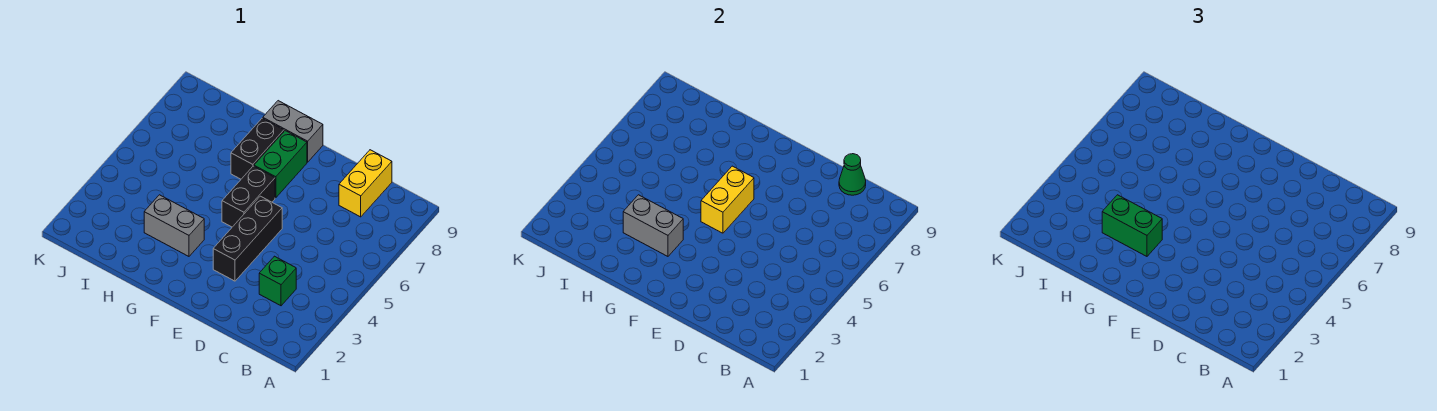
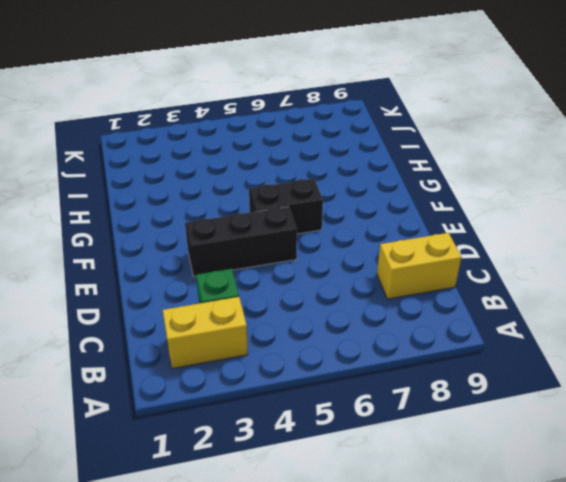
yellow 1x2 brick [163,297,248,369] -> yellow 1x2 brick moved to [701,166,754,233]
none -> green 1x2 brick [254,131,307,198]
none -> grey 1x2 brick [263,101,323,162]
none -> grey 1x2 brick [144,195,204,256]

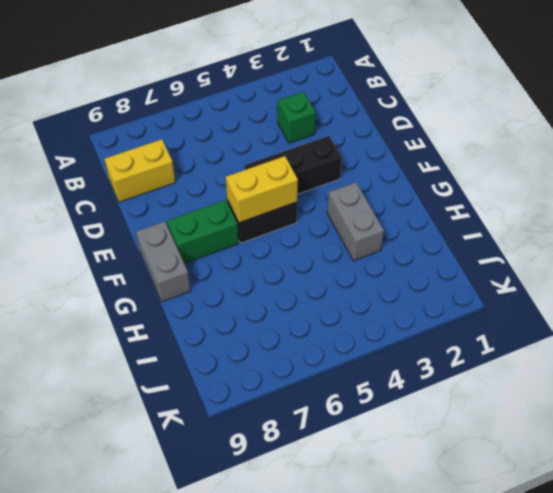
none -> black 1x2 brick [231,118,284,179]
none -> green 1x1 cone [839,154,866,195]
none -> grey 1x2 brick [623,195,683,256]

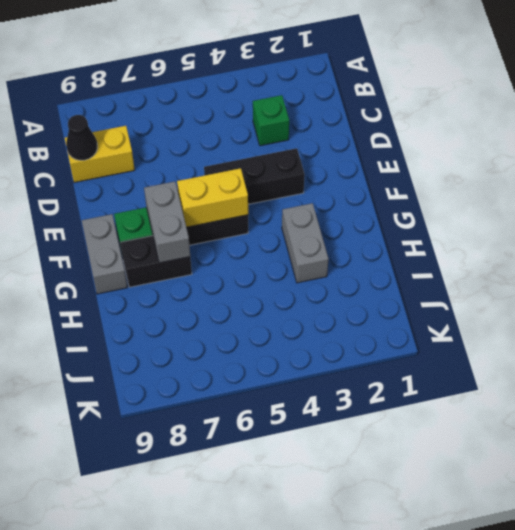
black 1x1 cone [66,115,97,160] -> green 1x1 cone [839,154,866,195]
grey 1x2 brick [144,181,190,263] -> grey 1x2 brick moved to [623,195,683,256]
none -> green 1x2 brick [1102,195,1162,256]

